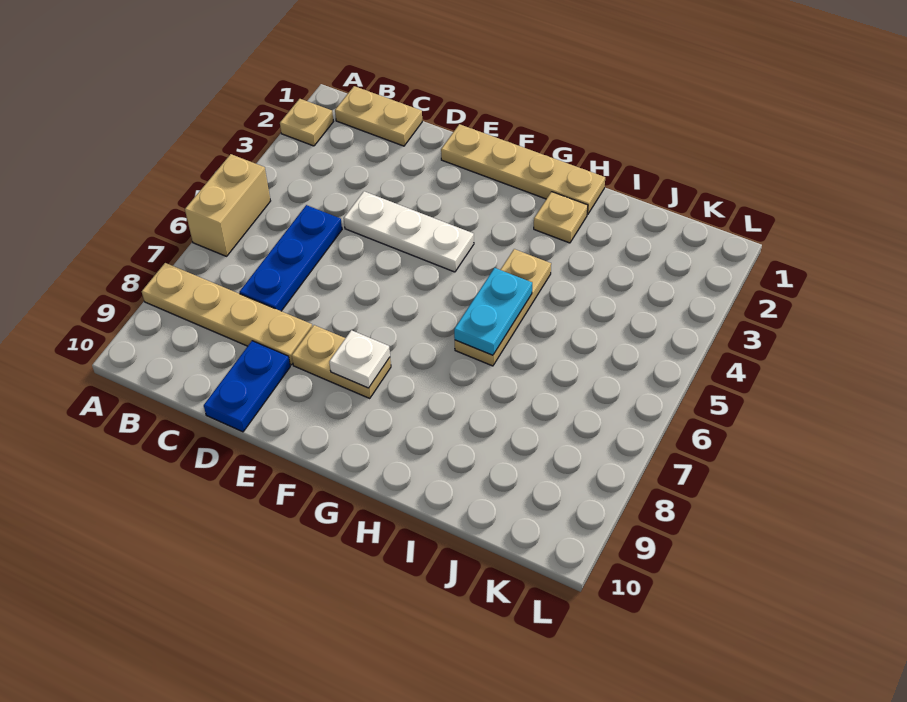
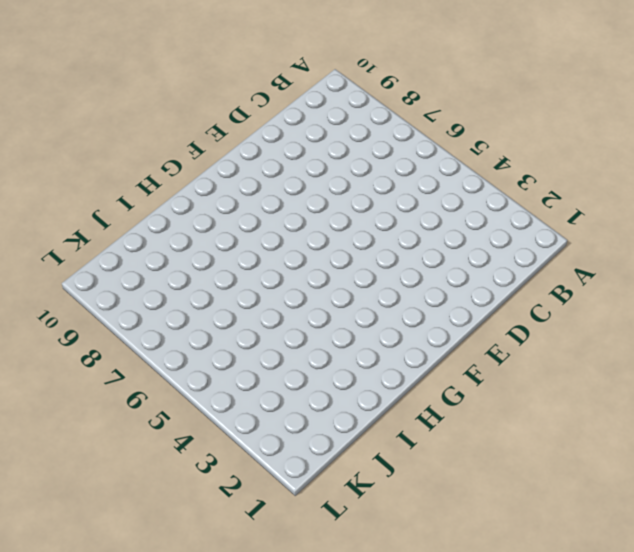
none -> tan 1x1 plate [280,99,333,146]
none -> tan 1x2 brick [185,154,270,256]
none -> tan 1x4 plate [142,263,312,365]

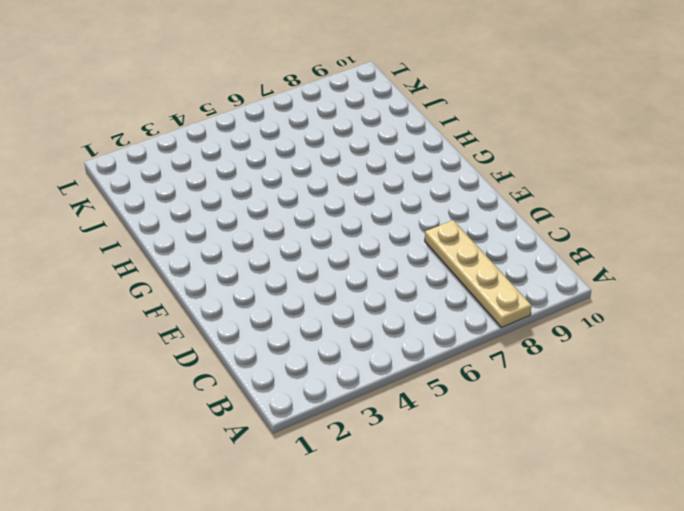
none -> tan 1x1 plate [280,99,333,146]
none -> tan 1x2 brick [185,154,270,256]
none -> tan 1x2 plate [335,86,422,146]

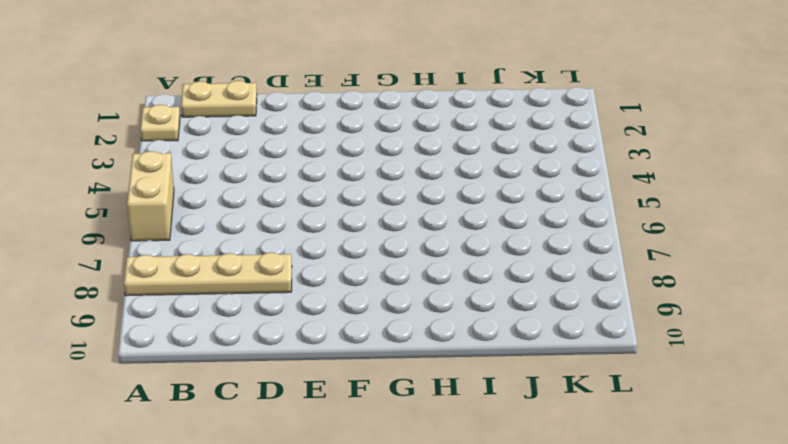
none -> blue 1x3 plate [239,205,342,311]
none -> white 1x3 plate [344,191,474,272]
none -> blue 1x2 plate [204,341,290,432]

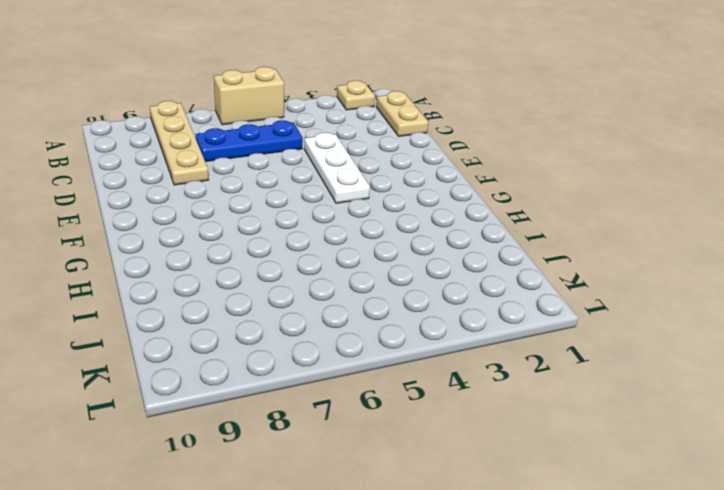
none -> blue 1x2 plate [204,341,290,432]
none -> tan 1x4 plate [441,124,605,214]
none -> tan 1x2 plate [292,325,391,398]

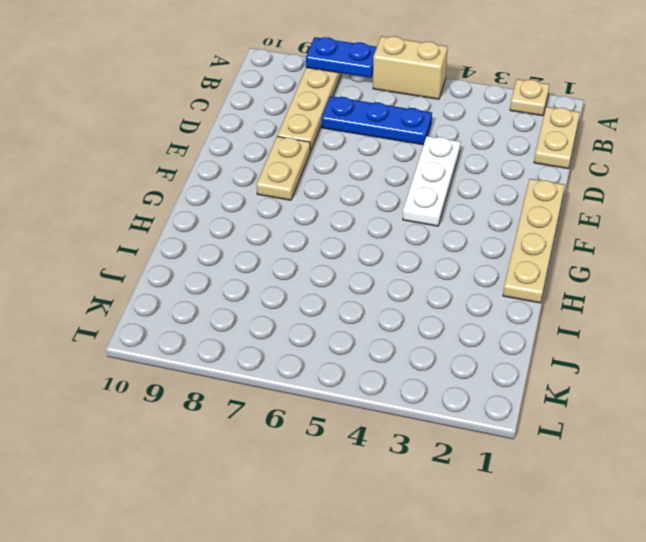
blue 1x2 plate [306,37,377,78] -> blue 1x2 plate moved to [204,341,290,432]
none -> tan 1x1 plate [534,192,588,243]
none -> tan 1x3 plate [455,249,551,366]
none -> white 1x1 plate [329,330,390,388]

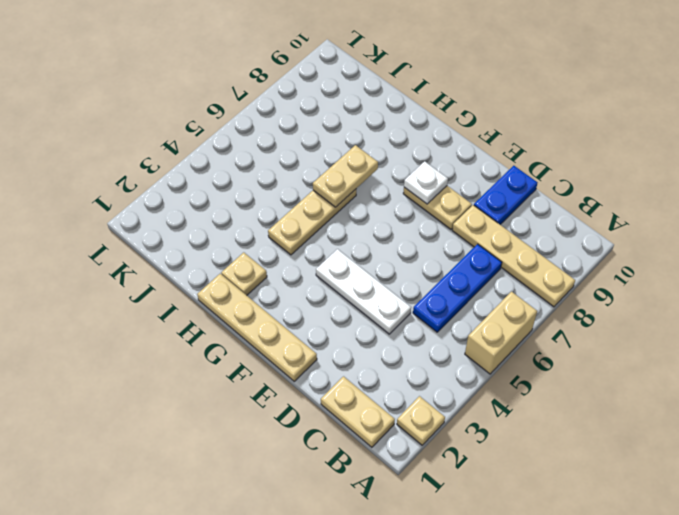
tan 1x2 plate [313,145,378,207] -> cyan 1x2 plate [454,268,532,355]

